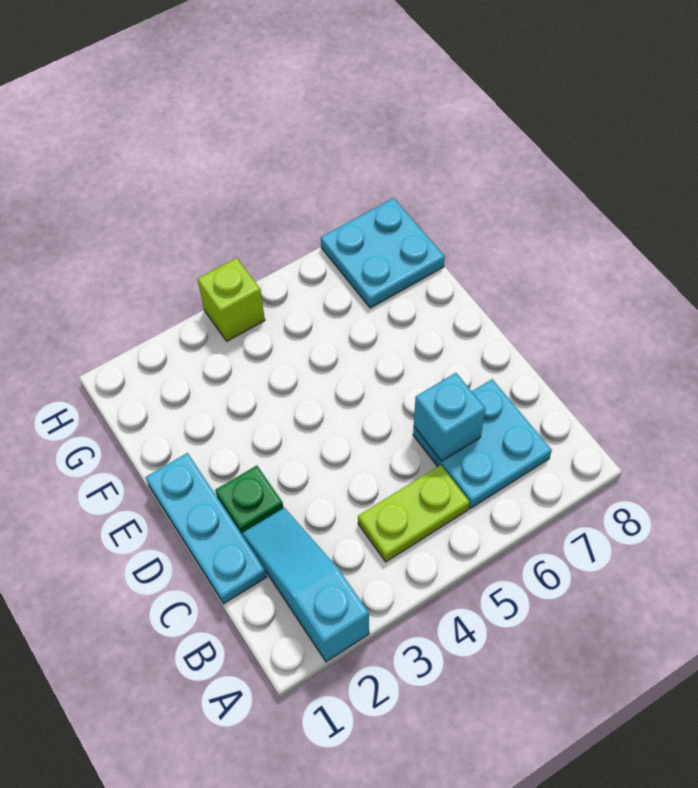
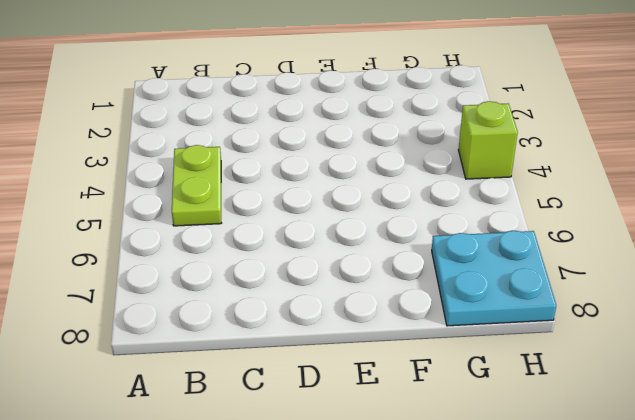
none -> cyan 1x3 slope [243,508,369,662]
none -> cyan 2x2 plate [413,379,552,508]

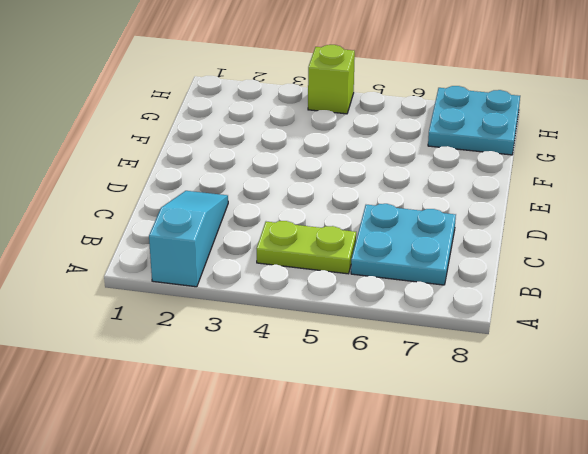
none -> cyan 1x3 plate [145,453,267,604]
none -> green 1x1 plate [215,466,283,535]

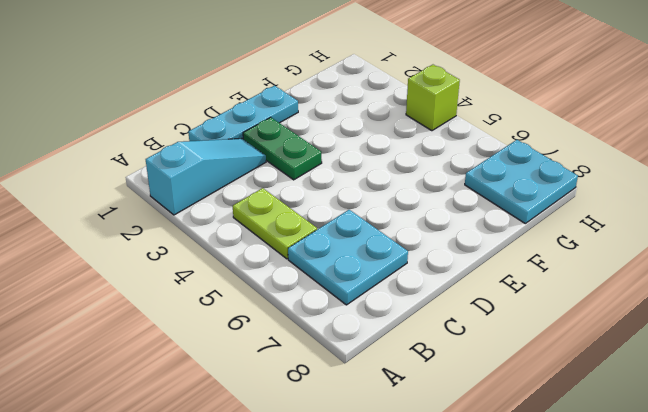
green 1x2 plate [243,117,322,180] -> green 1x1 plate [215,466,283,535]
none -> cyan 1x1 brick [414,373,486,461]

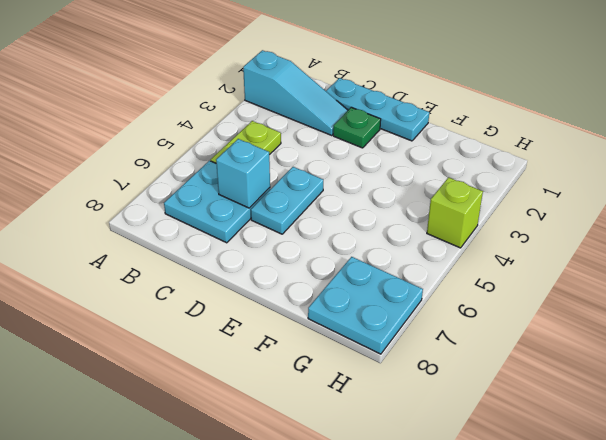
cyan 1x2 plate [251,167,323,234] -> none

